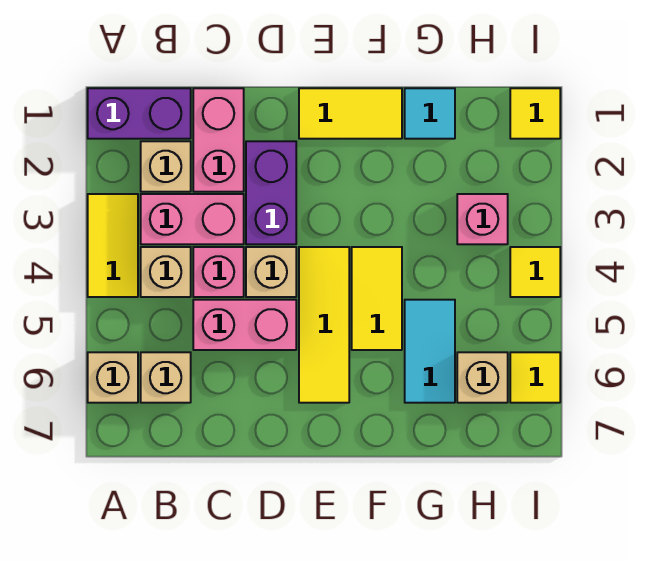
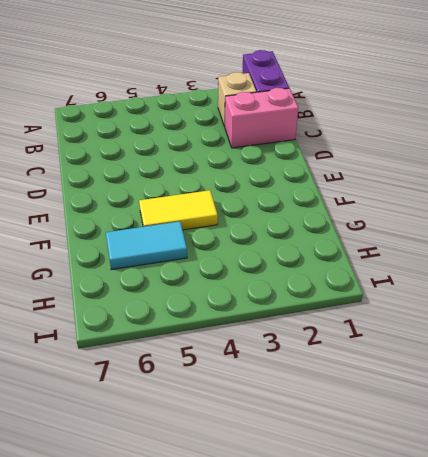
none -> yellow 1x2 tile [88,194,138,297]
none -> tan 1x1 brick [88,352,138,403]
none -> pink 1x2 brick [141,194,244,244]

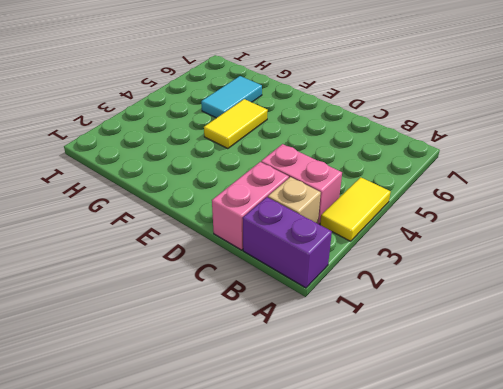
none -> tan 1x1 brick [88,352,138,403]
none -> tan 1x1 brick [141,247,191,297]
none -> tan 1x1 brick [141,352,191,403]

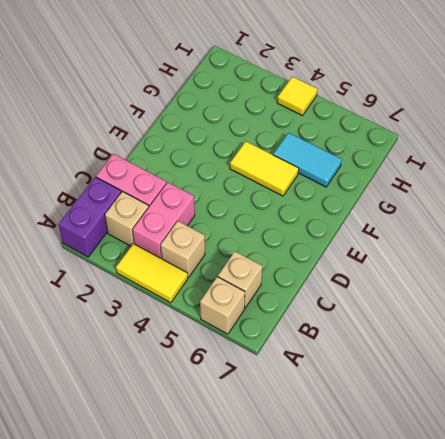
none -> pink 1x1 brick [193,247,244,297]
none -> pink 1x2 brick [193,300,296,350]
none -> purple 1x2 brick [246,141,296,244]

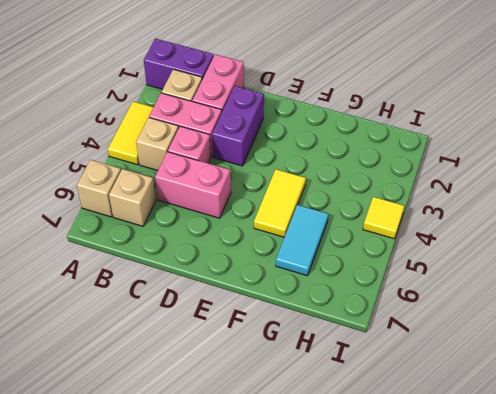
none -> tan 1x1 brick [246,247,296,297]
none -> yellow 1x2 tile [299,88,402,139]
none -> yellow 1x3 tile [299,247,349,403]

